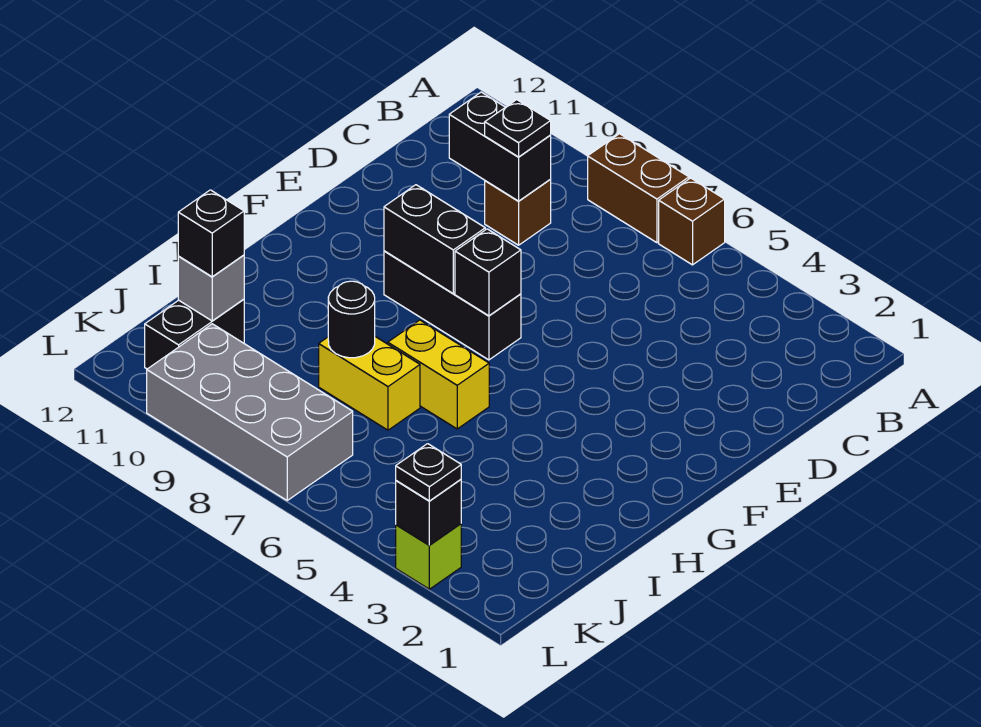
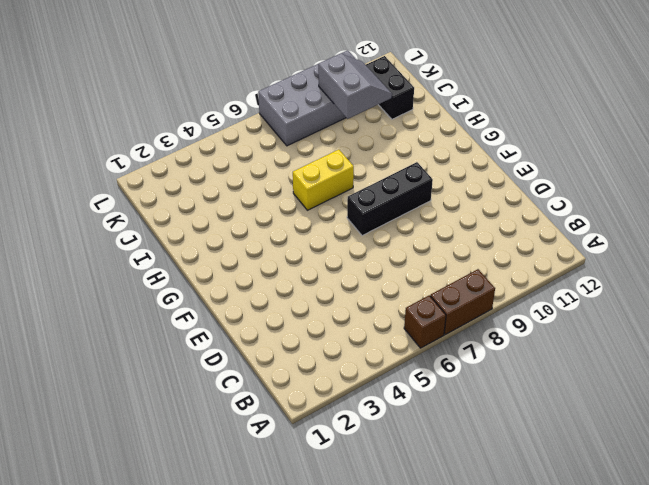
grey 2x2 slope [318,53,392,119] -> none
none -> brown 1x1 brick [485,180,551,245]
none -> yellow 1x2 brick [319,337,420,430]
none -> lime 1x1 brick [396,524,461,589]

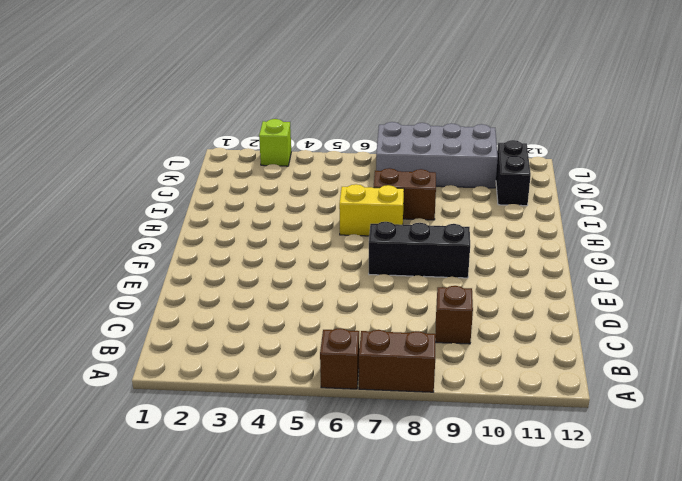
brown 1x2 brick [374,168,436,220] -> yellow 1x2 brick [319,337,420,430]
none -> black 1x2 brick [449,92,551,201]
none -> black 1x1 brick [455,229,521,316]
none -> black 1x2 brick [384,185,485,293]

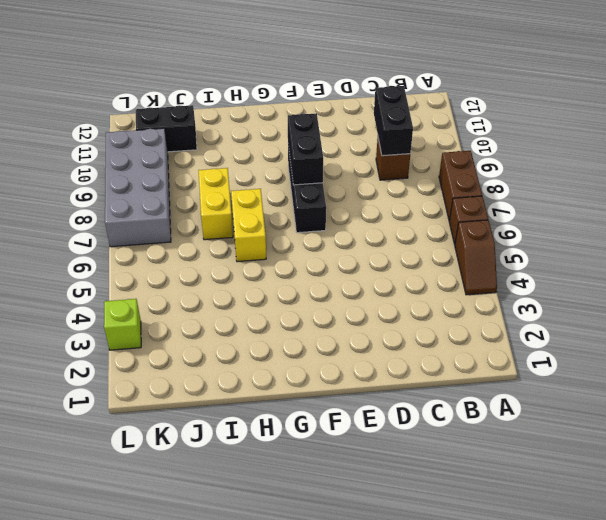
brown 1x2 slope [455,220,497,295] -> none
none -> black 1x1 brick [455,229,521,316]
none -> black 1x1 round brick [328,281,375,358]
none -> grey 1x1 brick [178,255,244,321]

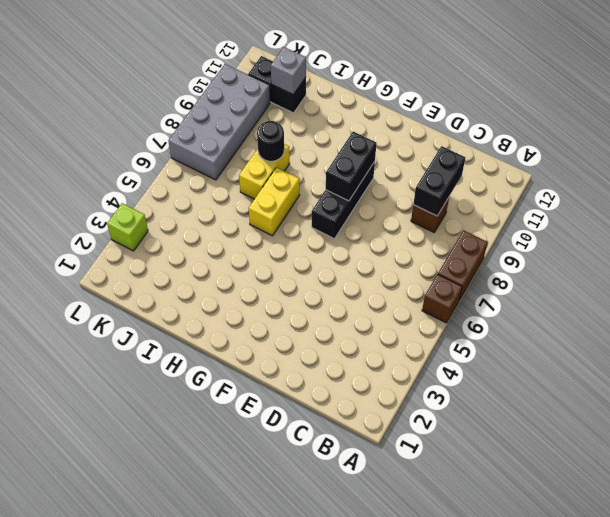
none -> black 1x1 brick [455,229,521,316]
none -> black 1x1 brick [396,479,461,545]
none -> black 1x1 plate [485,100,551,157]

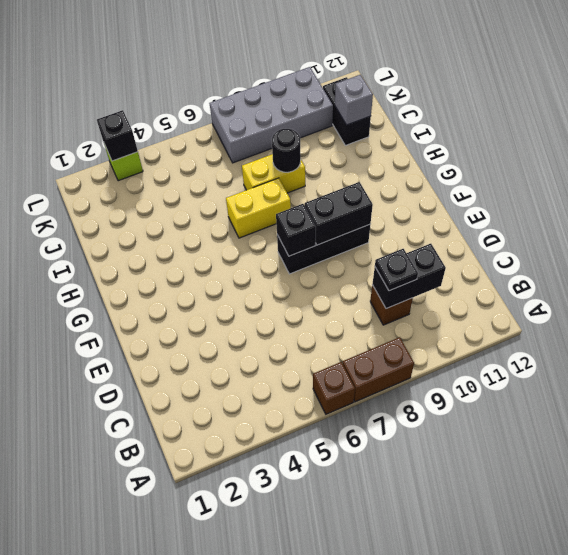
none -> black 1x1 brick [178,190,244,277]
none -> black 1x1 plate [396,444,461,501]

